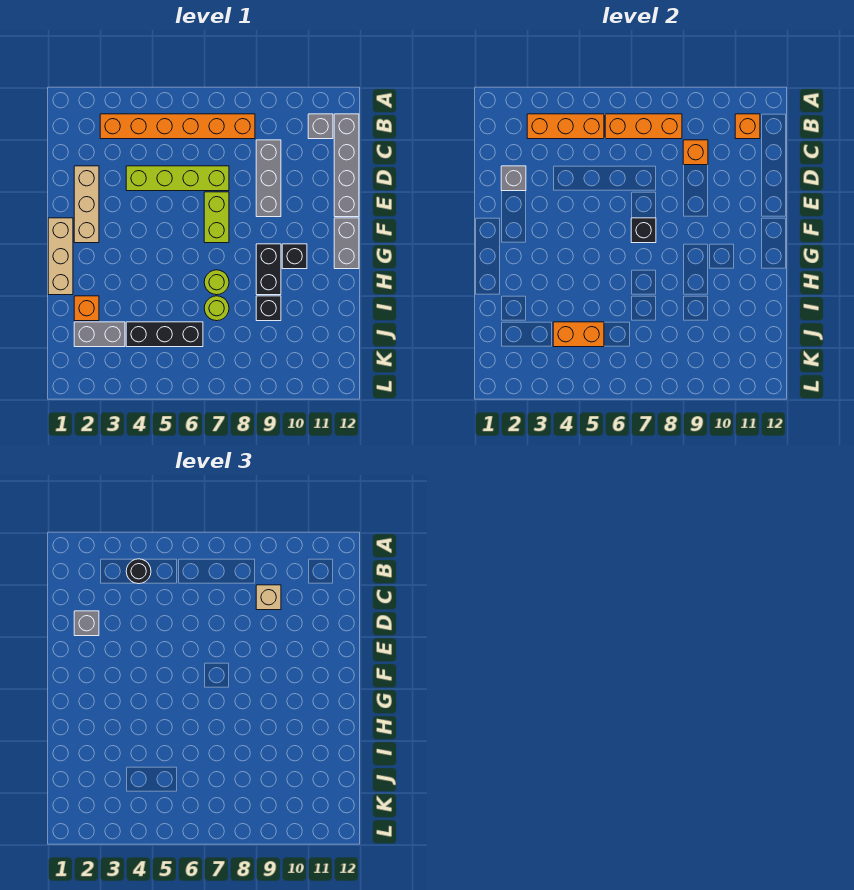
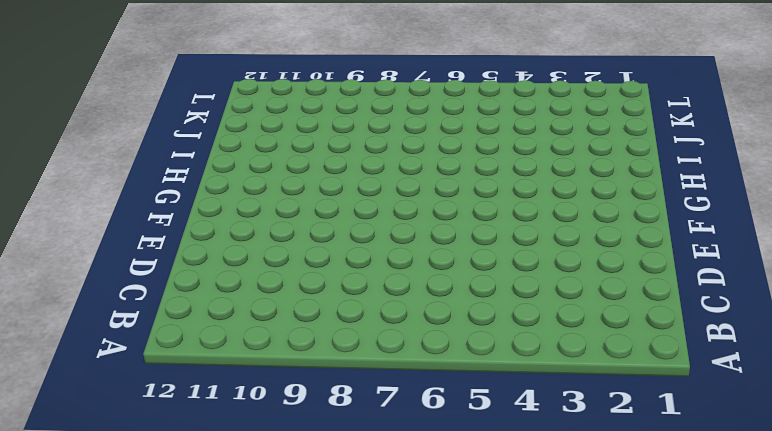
none -> orange 1x6 brick [100,114,255,139]
none -> grey 1x1 brick [308,114,333,139]
none -> grey 1x4 brick [334,114,359,217]

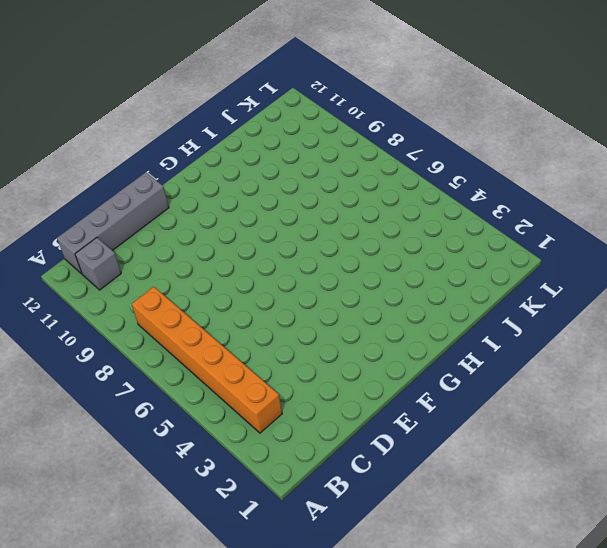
none -> grey 1x3 brick [256,140,281,217]
none -> tan 1x3 brick [74,166,99,243]
none -> lime 1x4 brick [126,166,229,191]

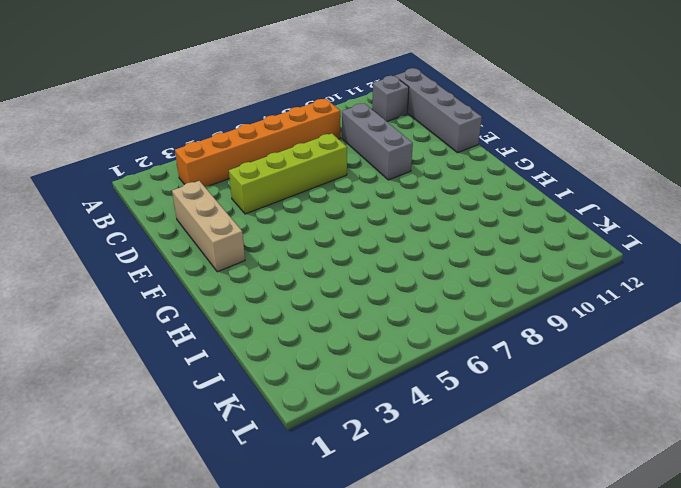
none -> lime 1x2 brick [204,192,229,243]
none -> tan 1x3 brick [48,218,73,295]
none -> grey 1x2 brick [334,218,359,269]

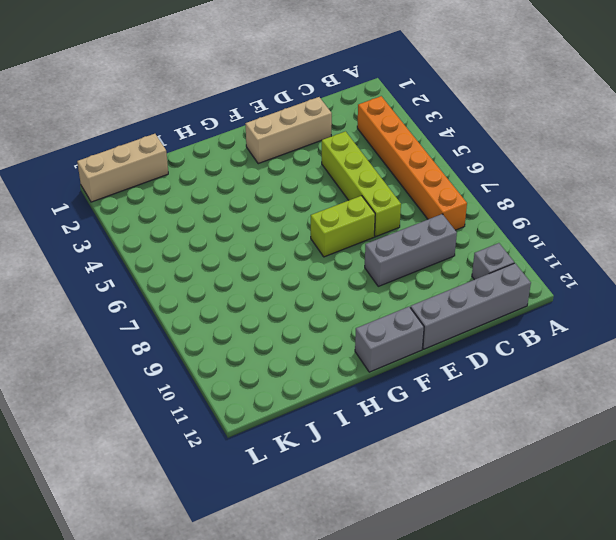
tan 1x3 brick [77,134,168,202] -> tan 1x3 brick moved to [48,218,73,295]
none -> black 1x2 brick [256,244,281,295]
none -> black 1x1 brick [282,244,307,269]
none -> lime 1x1 round brick [204,270,229,295]

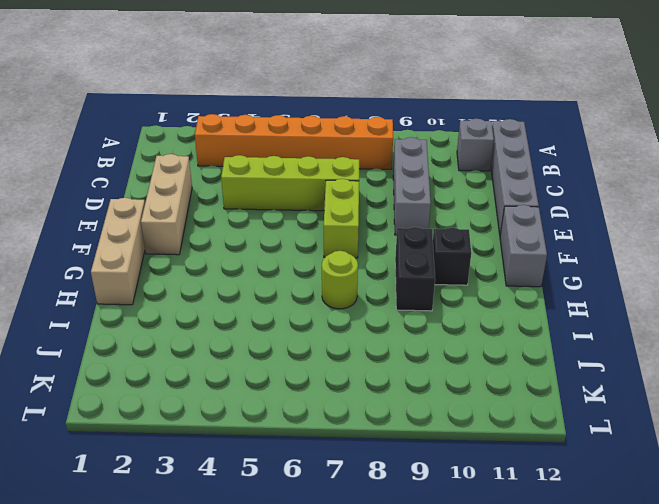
none -> orange 1x1 brick [74,296,99,321]
none -> lime 1x1 round brick [204,296,229,321]
none -> black 1x1 brick [256,296,281,321]

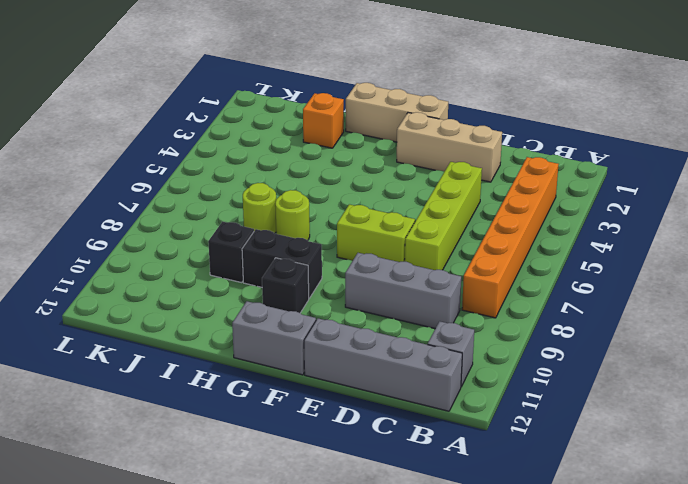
none -> grey 1x2 brick [74,322,125,347]
none -> black 1x3 brick [126,322,203,347]
none -> orange 1x3 brick [527,114,604,139]

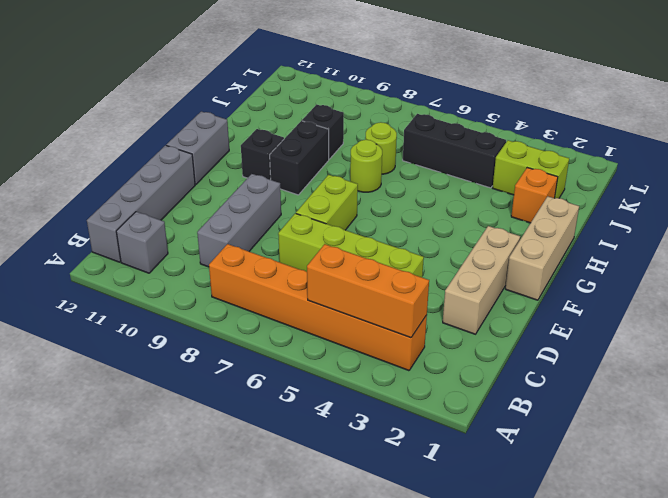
lime 1x2 brick [493,140,569,198] -> grey 1x2 brick [74,322,125,347]
none -> orange 1x3 brick [605,114,682,139]
none -> orange 1x1 brick [735,114,760,139]
none -> orange 1x1 brick [683,140,708,165]

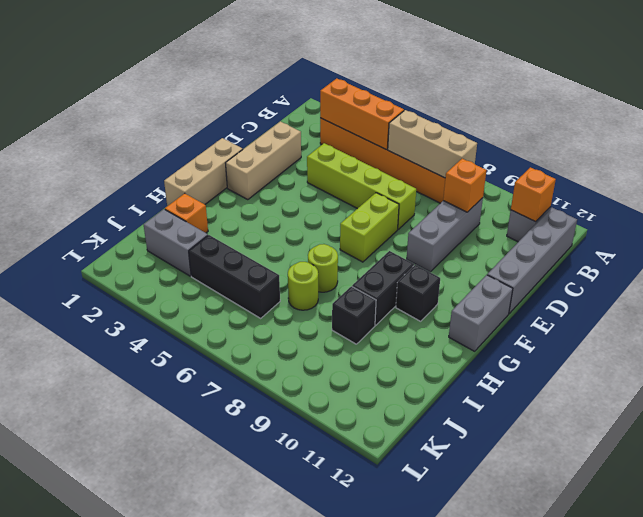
tan 1x3 brick [388,110,477,178] -> orange 1x3 brick [605,114,682,139]
none -> grey 1x1 brick [501,166,526,191]
none -> black 1x1 brick [631,218,656,243]
none -> orange 1x2 brick [553,322,604,347]

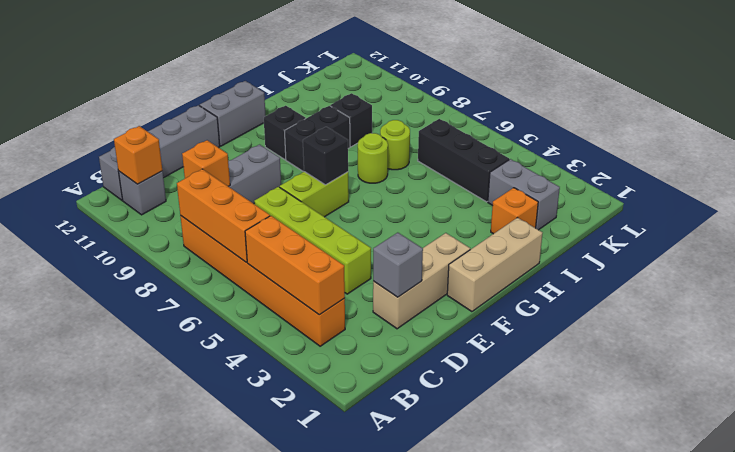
none -> orange 1x2 brick [553,322,604,347]
none -> black 1x1 round brick [126,559,151,584]
none -> tan 1x1 brick [256,585,281,610]

